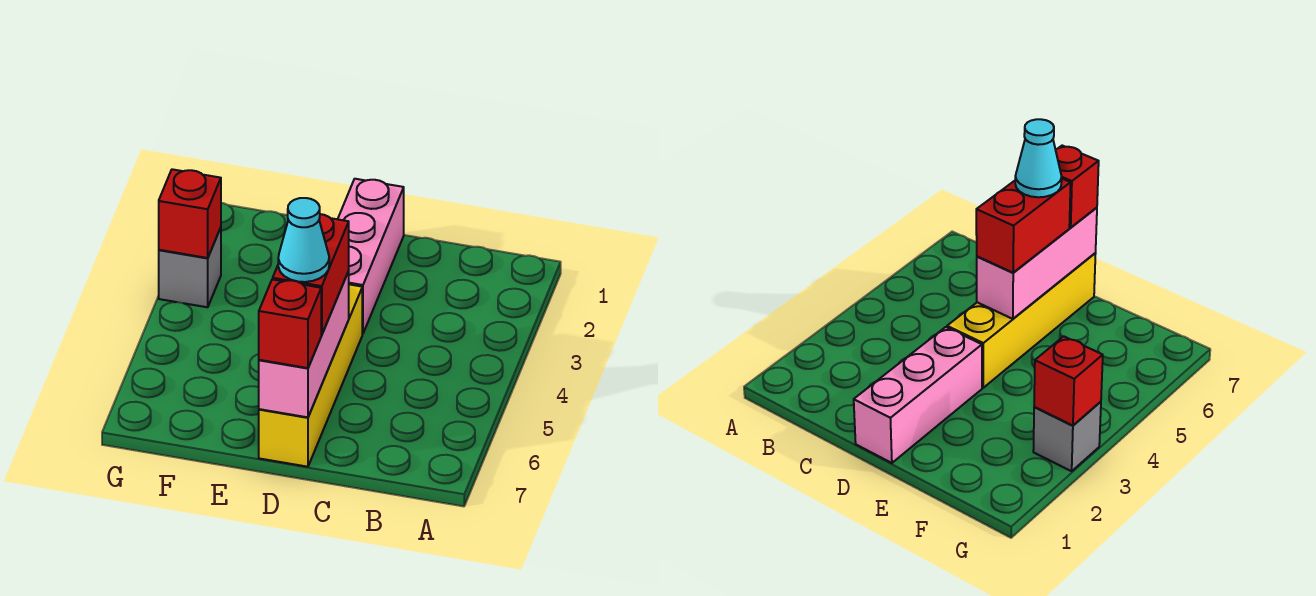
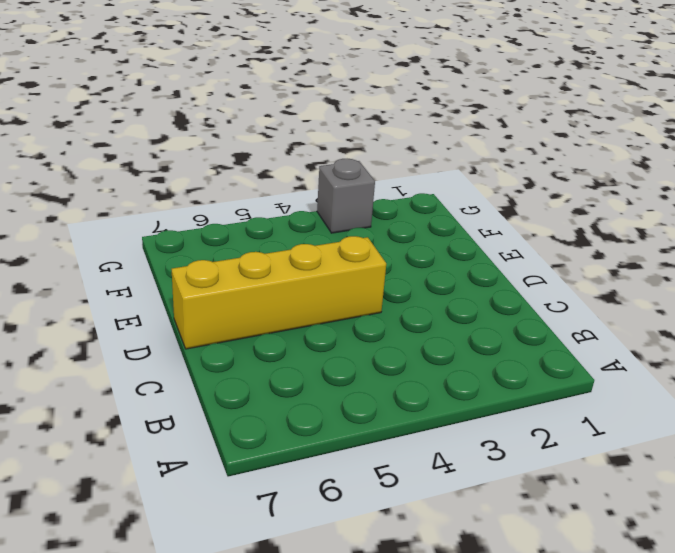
none -> pink 1x3 brick [338,179,404,334]
none -> pink 1x3 brick [259,271,349,417]

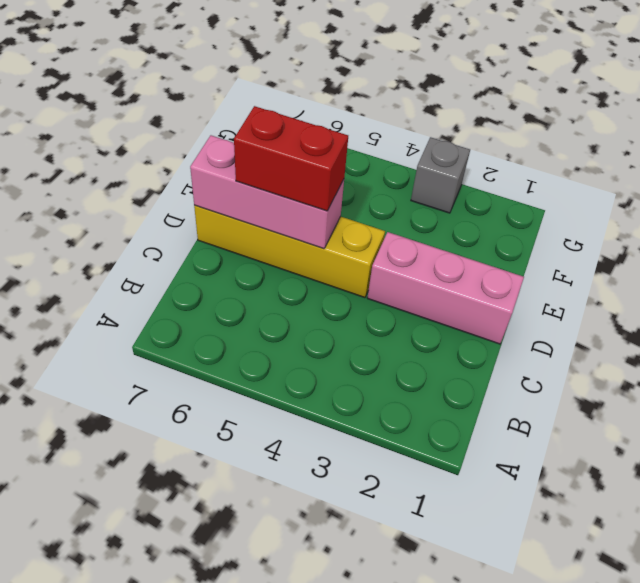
none -> red 1x1 brick [159,169,221,258]
none -> red 1x1 brick [259,279,321,368]

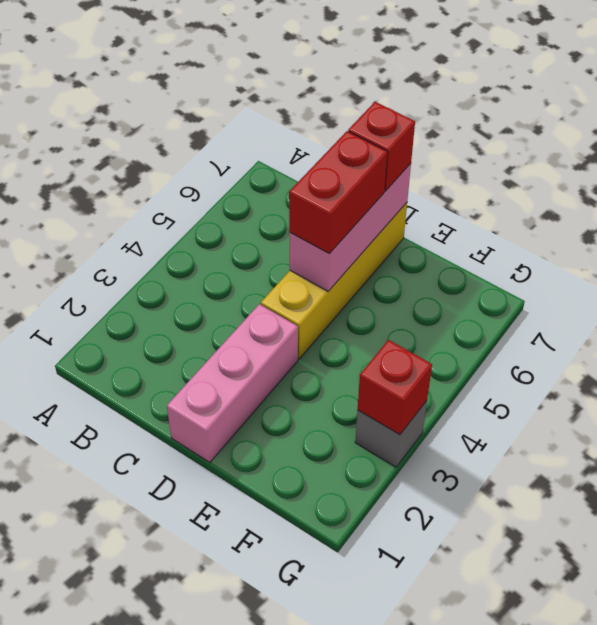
none -> cyan 1x1 cone [278,198,329,282]

